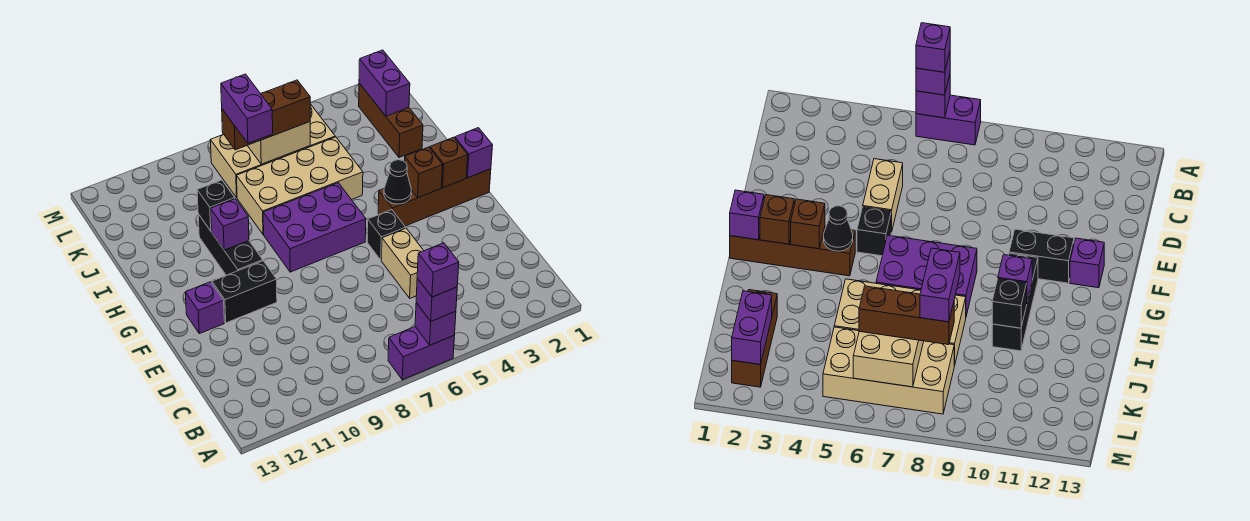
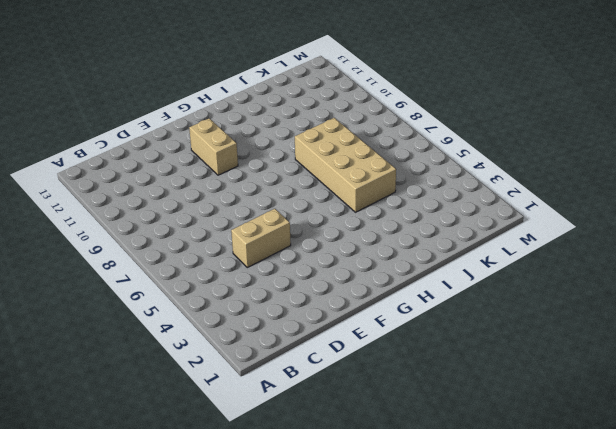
tan 1x2 brick [189,118,238,175] -> black 1x2 brick [212,261,277,323]
none -> purple 1x2 brick [388,327,455,380]
none -> black 1x1 brick [367,210,406,260]
none -> purple 1x1 brick [185,282,224,334]

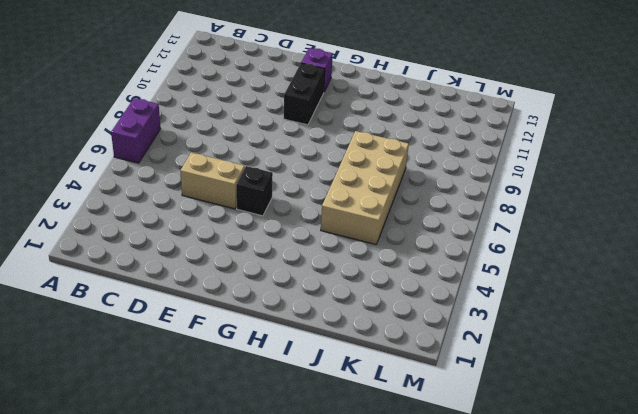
none -> brown 1x4 brick [378,169,491,226]
none -> purple 2x3 brick [263,183,366,272]
none -> black 1x3 brick [198,214,263,275]

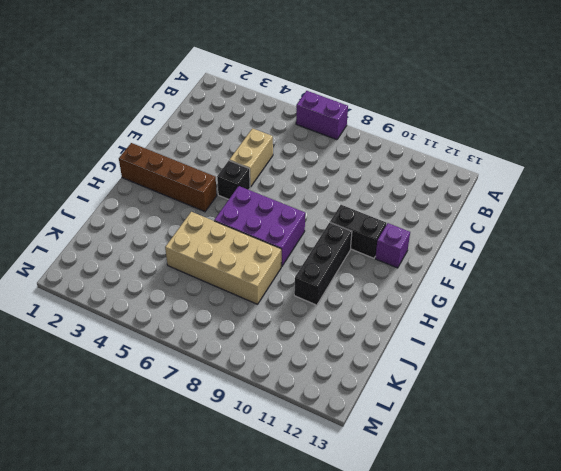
none -> brown 1x3 brick [359,83,423,157]
none -> tan 2x4 brick [210,104,335,197]
none -> purple 1x1 brick [415,303,456,345]

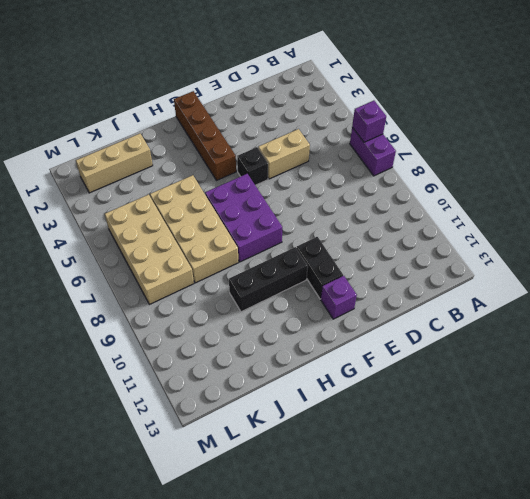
tan 1x3 brick [76,134,153,193] -> brown 1x3 brick [359,83,423,157]
none -> purple 1x1 brick [455,128,493,178]
none -> brown 1x1 brick [430,137,468,188]
none -> brown 1x1 brick [405,147,443,198]

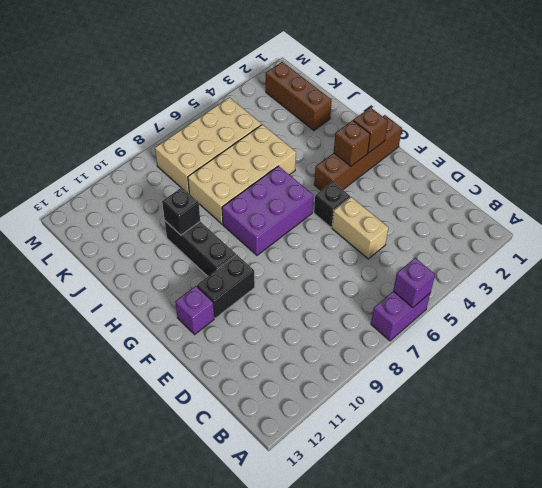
none -> purple 1x1 brick [455,128,493,178]
none -> black 1x1 cone [384,160,411,204]
none -> purple 1x1 brick [211,199,249,250]

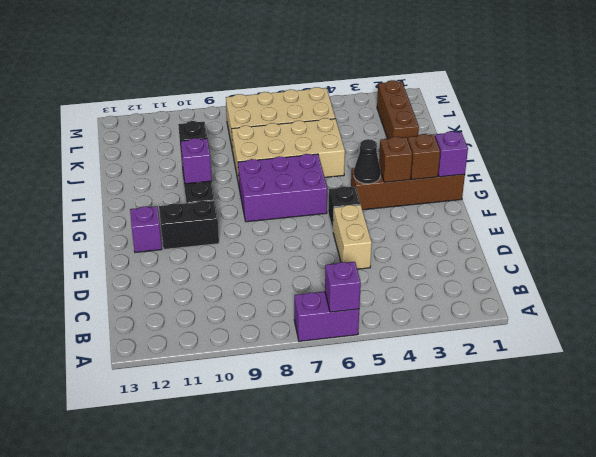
none -> purple 1x2 brick [359,50,410,116]
none -> tan 2x2 brick [247,122,310,164]
none -> purple 1x1 brick [416,279,457,321]

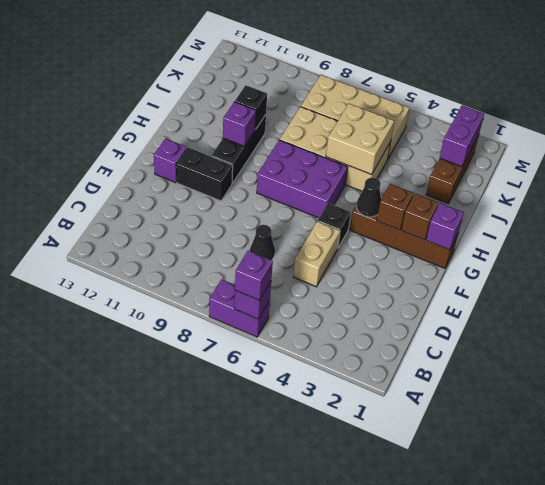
black 1x1 cone [250,225,275,260] -> none
tan 2x2 brick [326,103,394,175] -> tan 2x2 brick moved to [247,122,310,164]
none -> brown 1x3 brick [222,80,310,150]
none -> purple 1x1 brick [417,243,459,297]
none -> purple 1x2 brick [221,74,273,143]

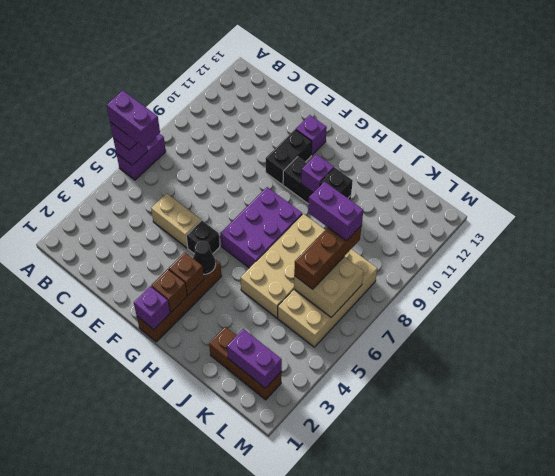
purple 1x2 brick [107,91,160,147] -> purple 1x1 brick [417,243,459,297]

